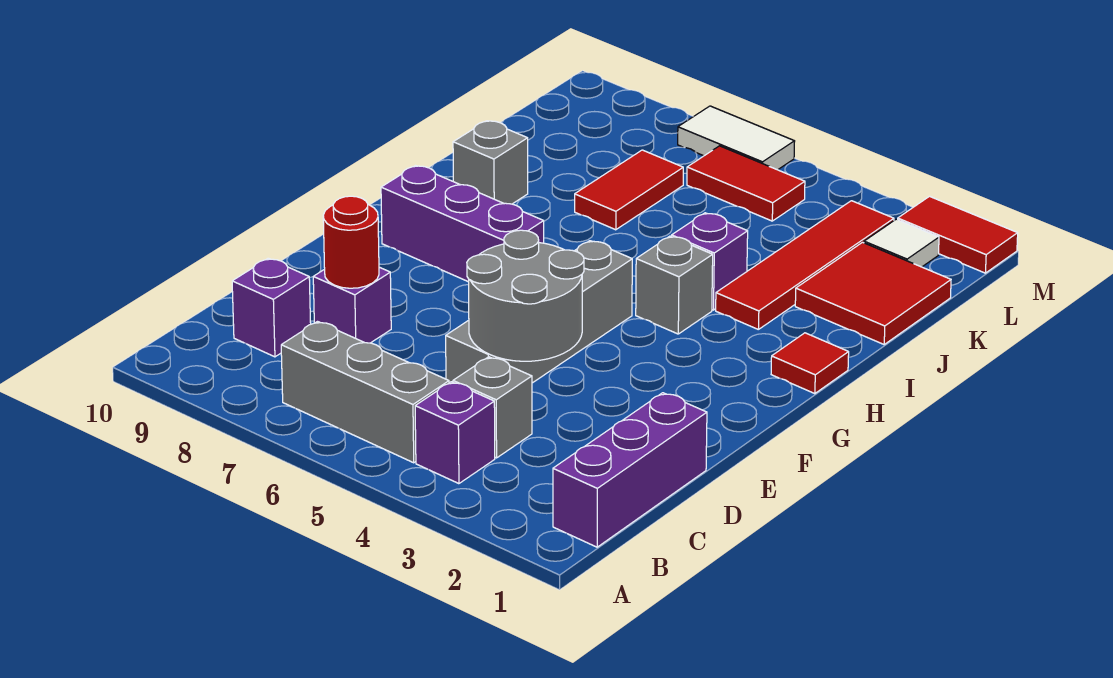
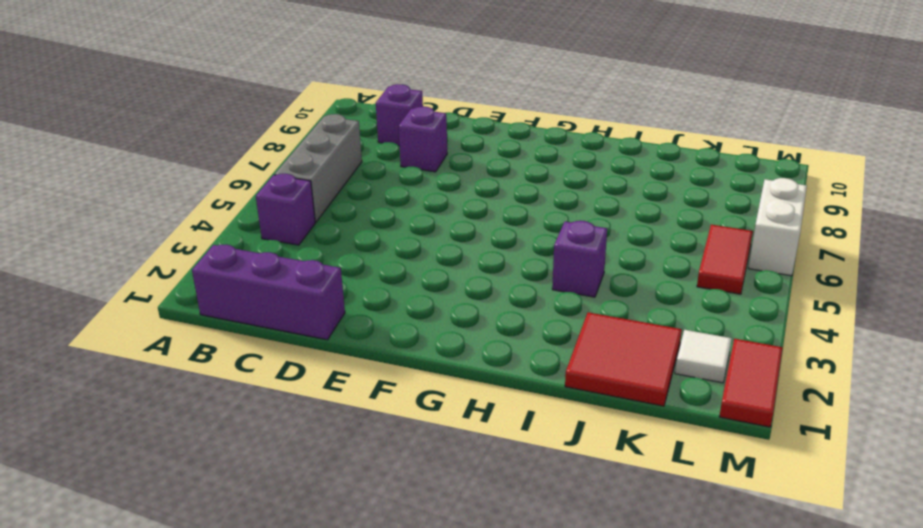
white 1x2 brick [749,178,807,276] -> white 1x2 tile [678,106,795,170]
none -> grey 1x1 brick [453,357,532,458]
none -> grey 1x4 brick [446,241,632,383]
none -> purple 1x3 brick [381,166,544,282]

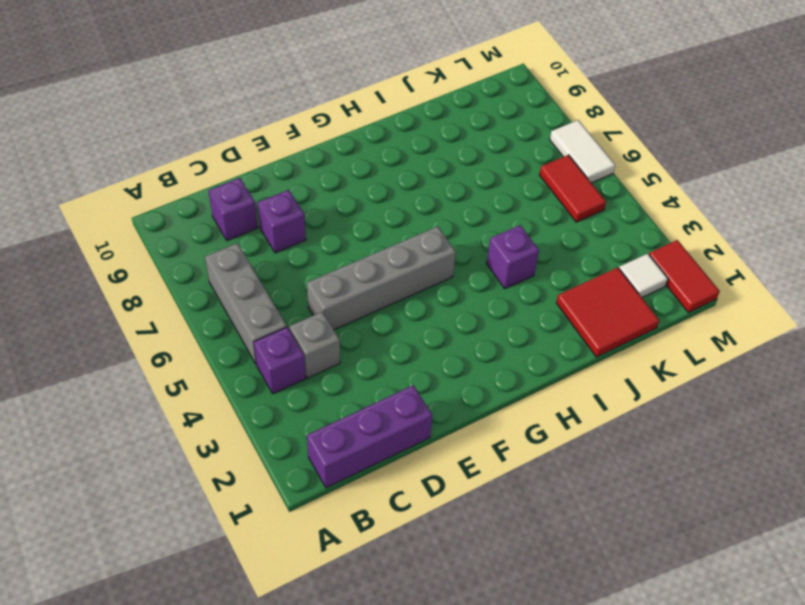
none -> purple 1x3 brick [381,166,544,282]
none -> red 1x1 tile [771,333,849,394]
none -> grey 1x1 brick [636,236,713,334]

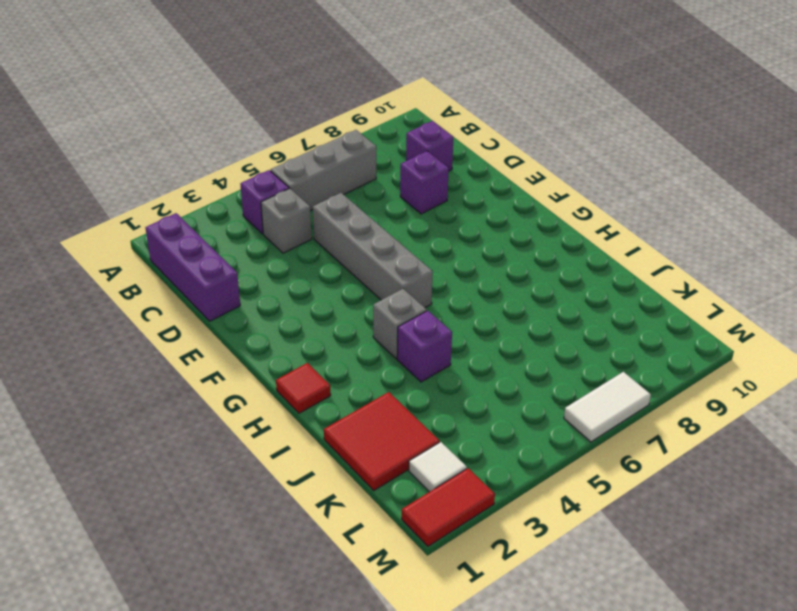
none -> purple 1x3 brick [381,166,544,282]
none -> red 1x4 tile [716,201,894,330]
none -> grey 1x1 brick [453,121,528,204]

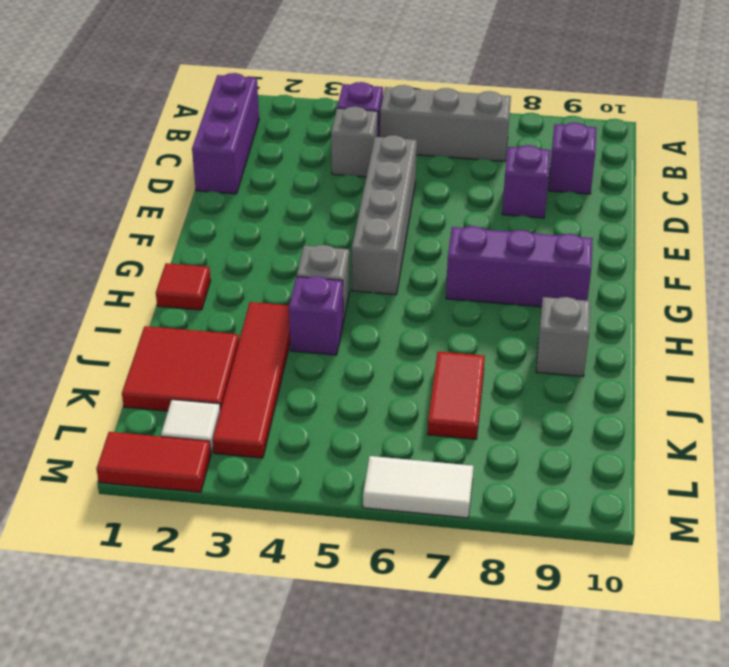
none -> red 1x2 tile [687,146,805,221]
none -> grey 2x2 round brick [467,230,584,361]
none -> red 1x1 round brick [323,196,379,288]

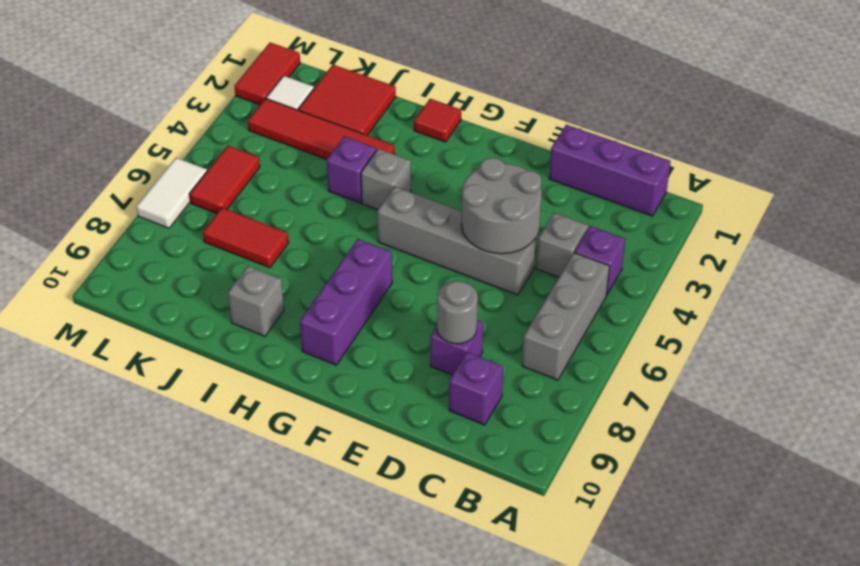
grey 1x1 round brick [437,281,478,344] -> red 1x1 round brick [323,196,379,288]

